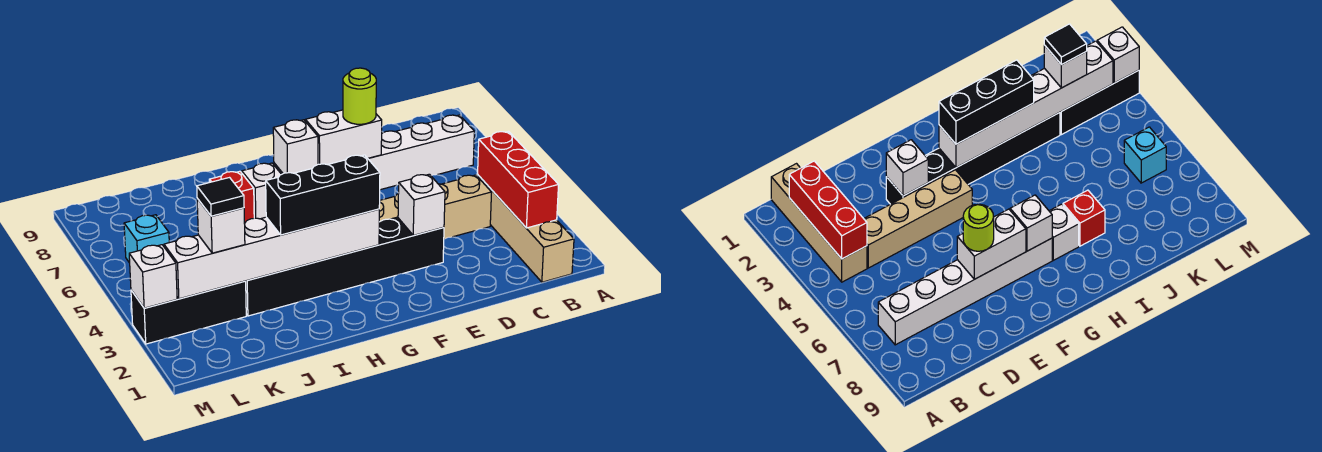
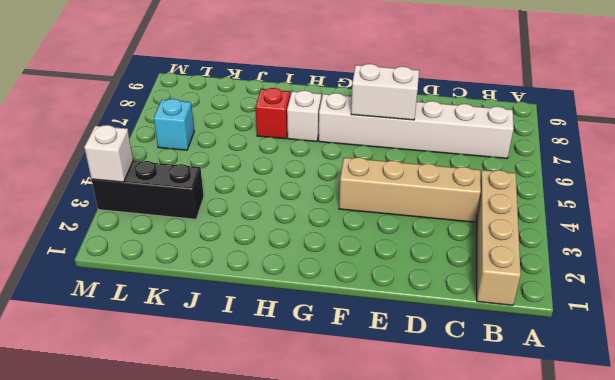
none -> black 1x6 brick [246,218,444,316]
none -> red 1x3 brick [478,132,559,228]
none -> white 1x1 brick [398,174,445,235]

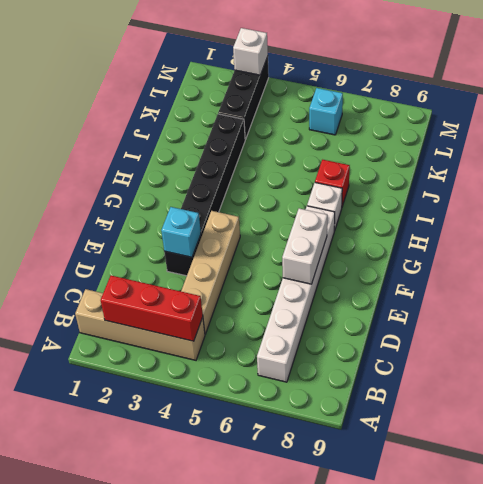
cyan 1x1 brick [161,207,201,257] -> white 1x1 brick [398,174,445,235]
none -> white 1x6 brick [164,209,379,299]
none -> white 1x1 brick [273,120,318,174]
none -> lime 1x1 round brick [343,68,376,124]

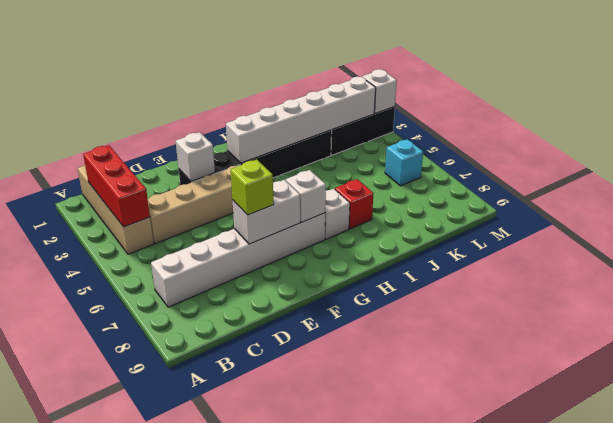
lime 1x1 brick [231,160,274,215] -> lime 1x1 round brick [343,68,376,124]
none -> black 1x3 brick [266,155,380,235]
none -> white 1x1 brick [197,199,245,253]
none -> black 1x1 tile [197,178,244,216]

